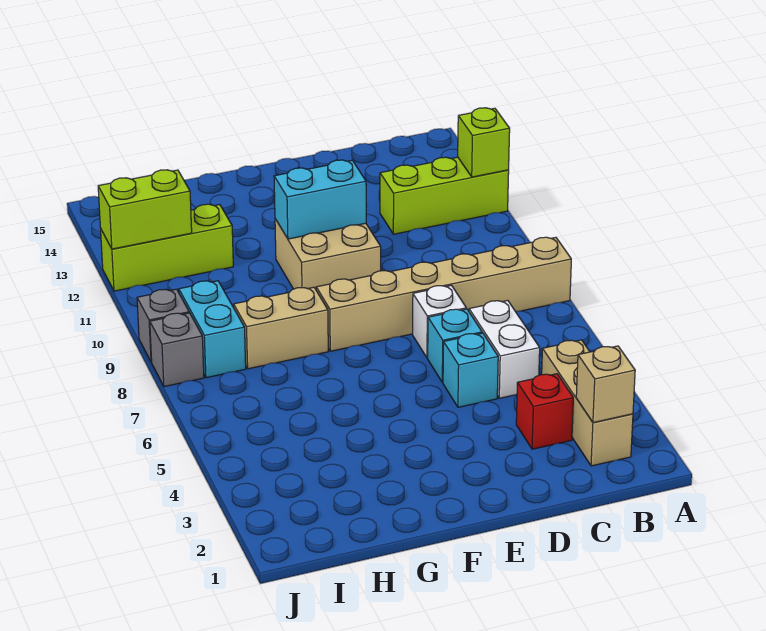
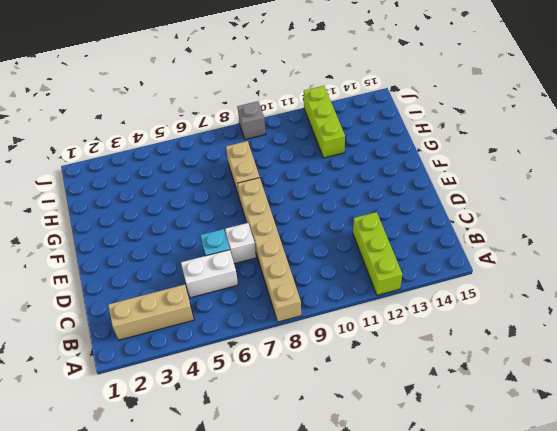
none -> red 1x1 brick [516,374,573,449]
none -> cyan 1x1 brick [443,333,498,407]
none -> tan 2x2 brick [275,219,381,289]

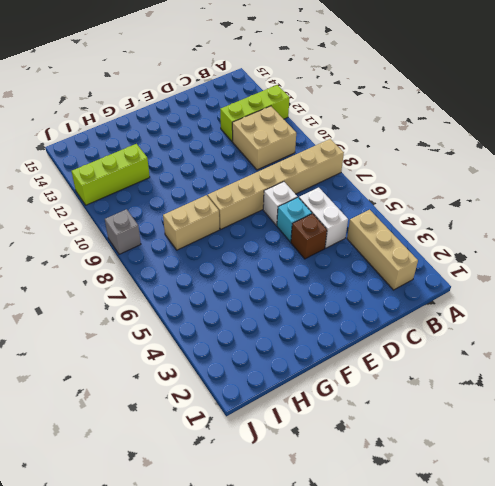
tan 2x2 brick [232,106,296,170] -> tan 2x2 brick moved to [275,219,381,289]
brown 1x1 brick [291,214,327,259] -> cyan 1x1 brick [443,333,498,407]
none -> red 1x1 brick [516,374,573,449]
none -> cyan 1x2 brick [179,281,246,378]
none -> grey 1x1 brick [150,313,204,387]

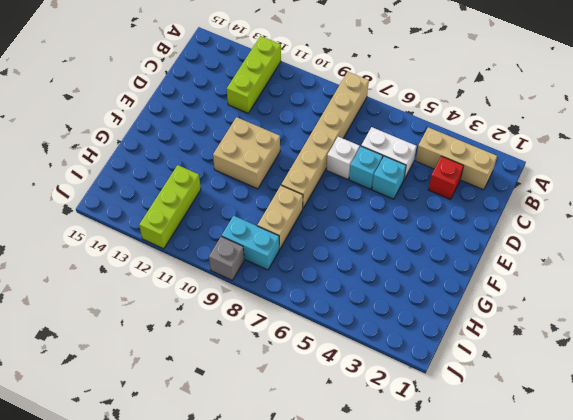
none -> grey 1x1 brick [150,313,204,387]
none -> lime 1x1 brick [458,108,510,177]
none -> tan 1x1 brick [576,346,635,423]

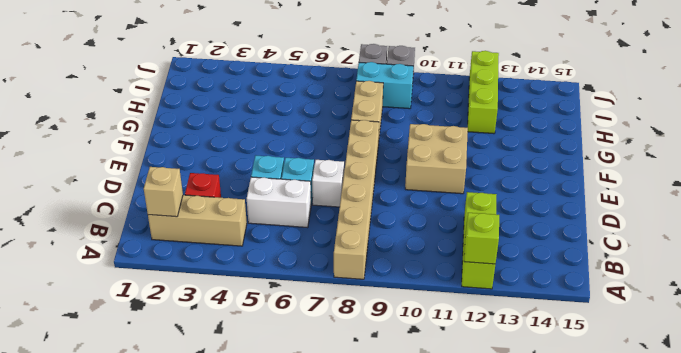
none -> cyan 1x2 brick [274,160,366,239]
none -> lime 1x2 brick [98,170,192,249]

